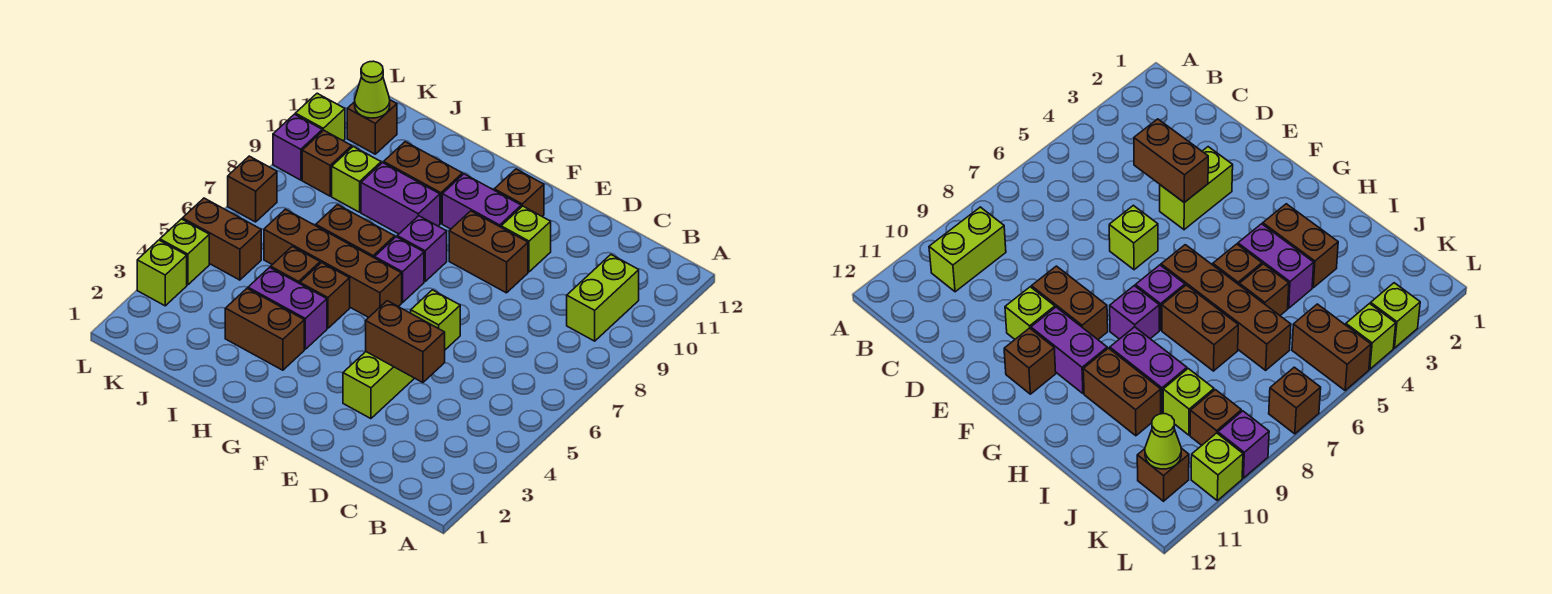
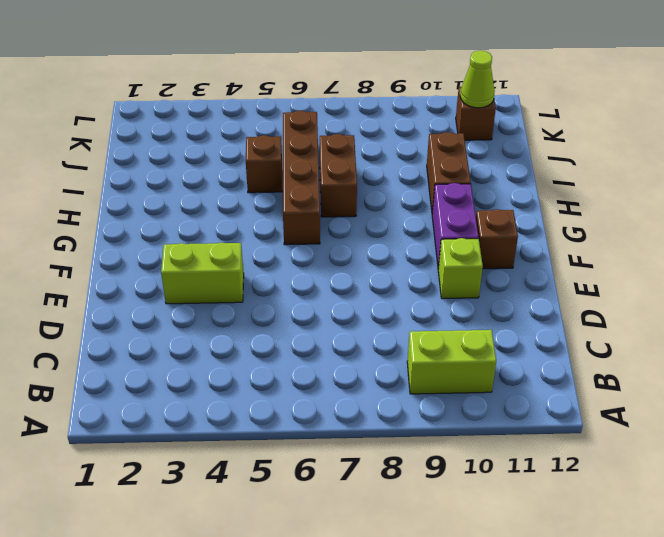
none -> lime 1x1 brick [411,290,460,350]
none -> brown 1x2 brick [449,211,528,293]
none -> purple 1x1 brick [375,237,424,303]

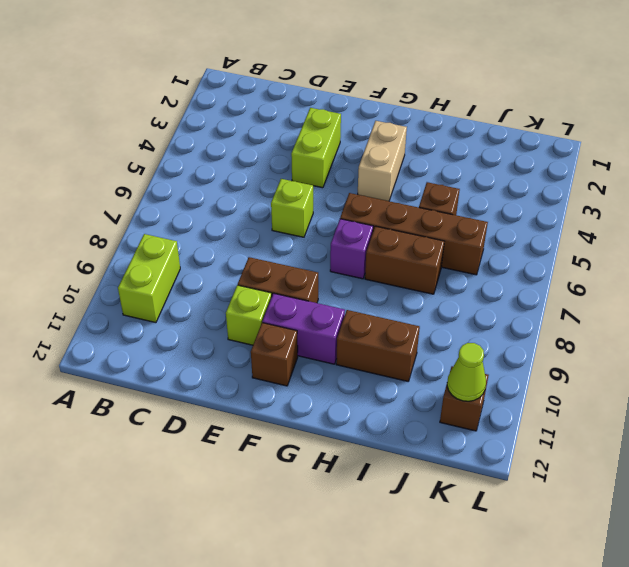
tan 1x2 brick [358,121,407,201] -> none
none -> purple 1x1 brick [397,216,447,281]
none -> brown 1x2 brick [225,288,304,370]
none -> purple 1x2 brick [248,267,327,349]

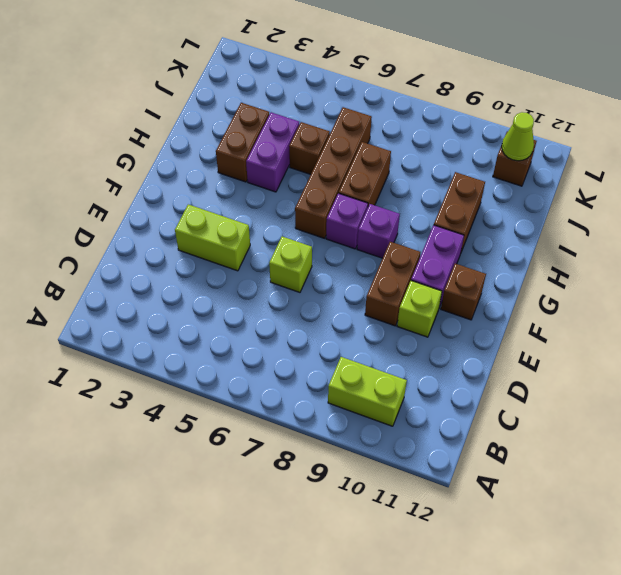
none -> brown 1x1 brick [300,263,350,328]
none -> purple 1x2 brick [361,163,440,234]
none -> lime 1x1 brick [332,147,381,212]

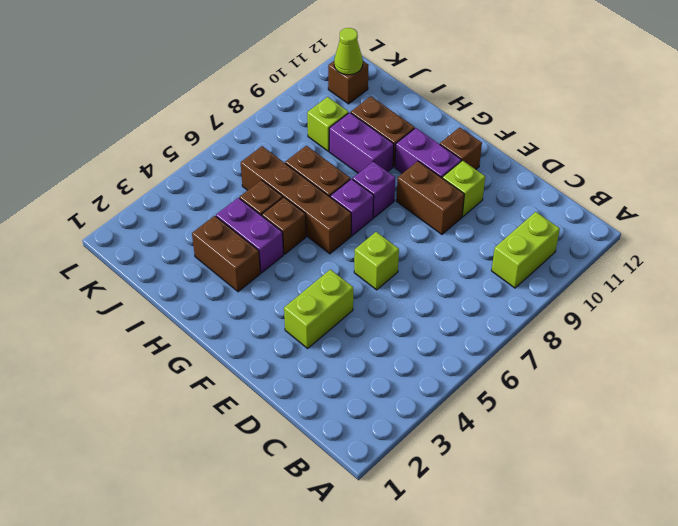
none -> brown 1x2 brick [182,198,261,280]
none -> brown 1x1 brick [302,130,352,196]
none -> lime 1x1 brick [137,240,187,306]

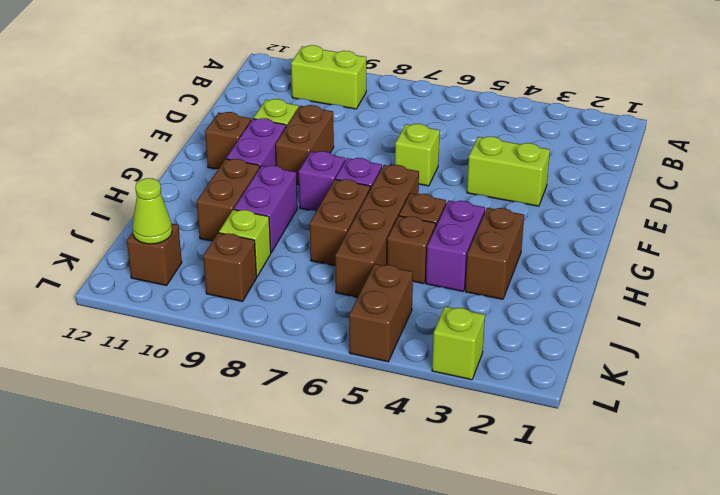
none -> lime 1x1 brick [160,219,209,285]
none -> brown 1x1 brick [228,156,277,222]
none -> purple 1x1 brick [273,114,322,180]

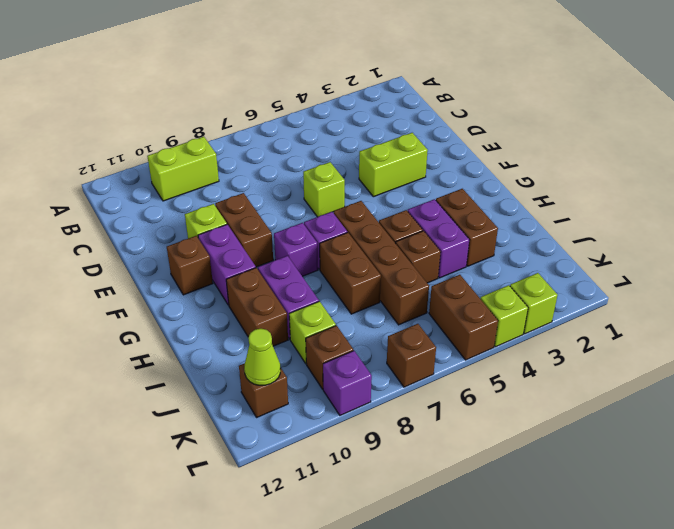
none -> lime 1x1 brick [295,93,345,141]
none -> brown 1x2 brick [366,301,445,383]

